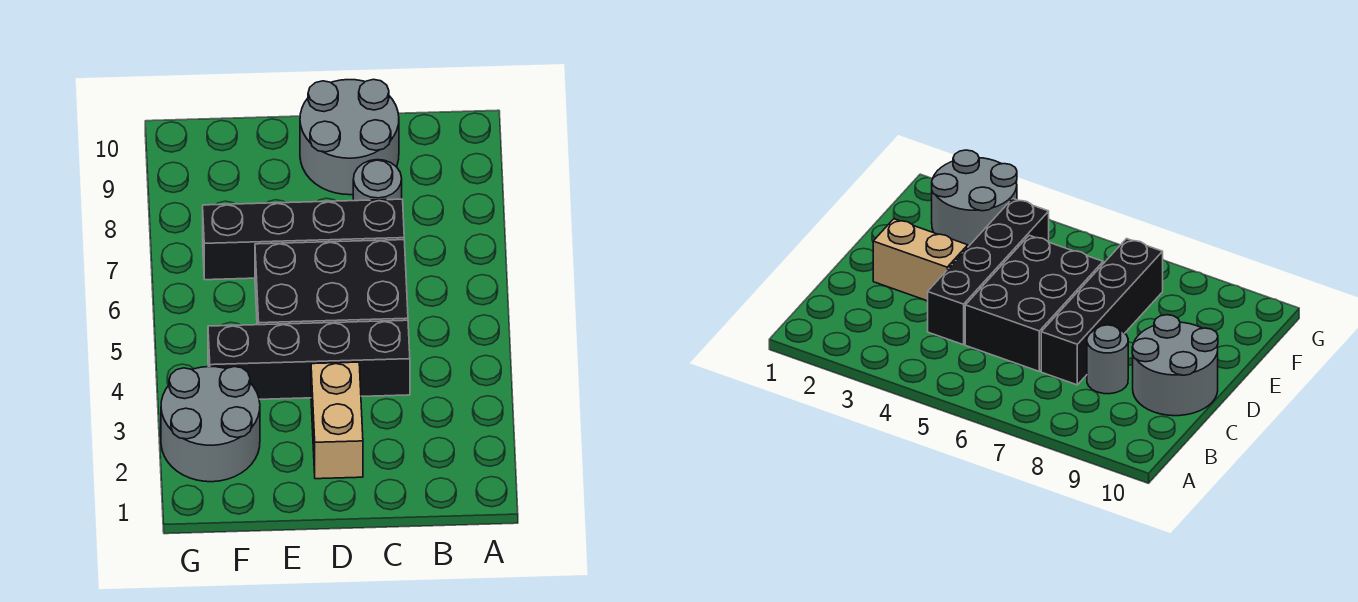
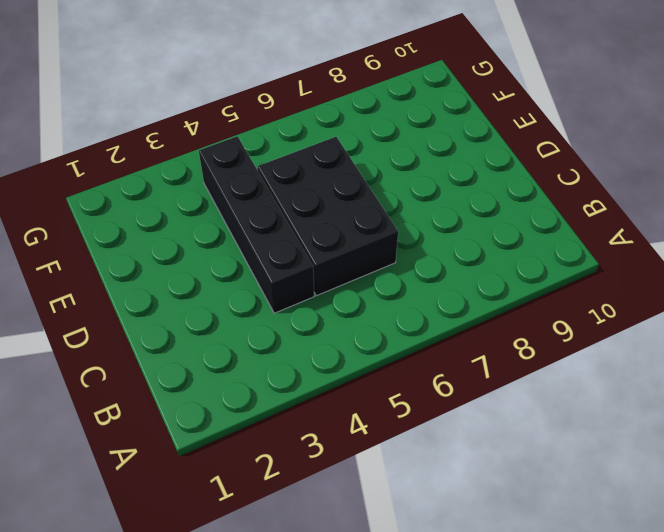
none -> black 1x4 brick [203,199,404,280]
none -> grey 1x1 round brick [353,160,402,201]

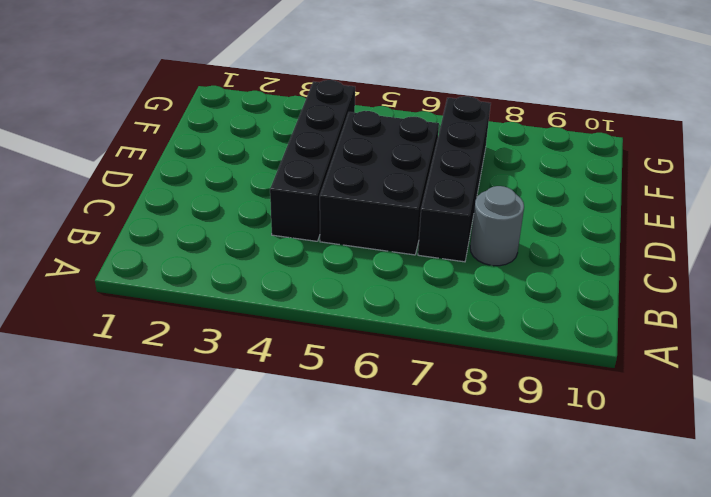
none -> grey 2x2 round brick [300,79,399,195]
none -> tan 1x2 brick [311,362,363,479]

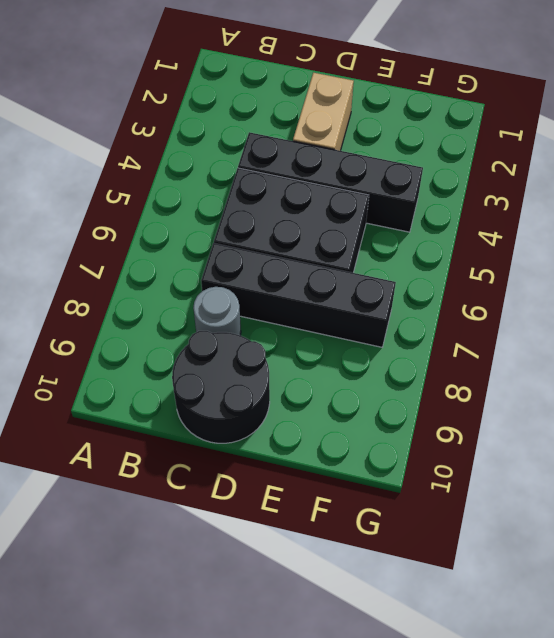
black 2x2 round brick [172,331,270,443] -> grey 2x2 round brick [300,79,399,195]
none -> grey 2x2 round brick [161,367,260,482]

